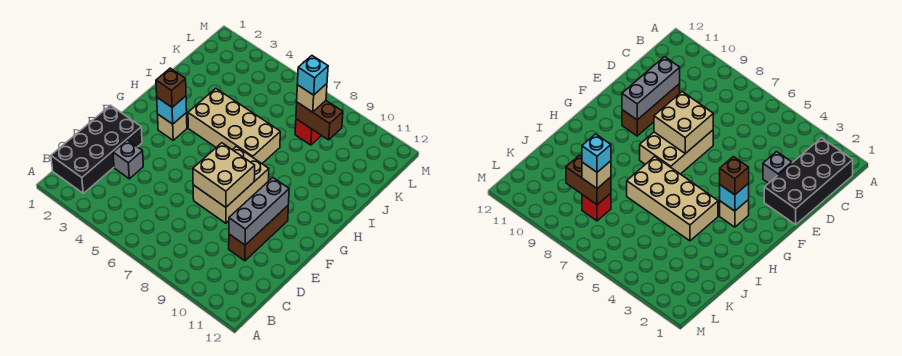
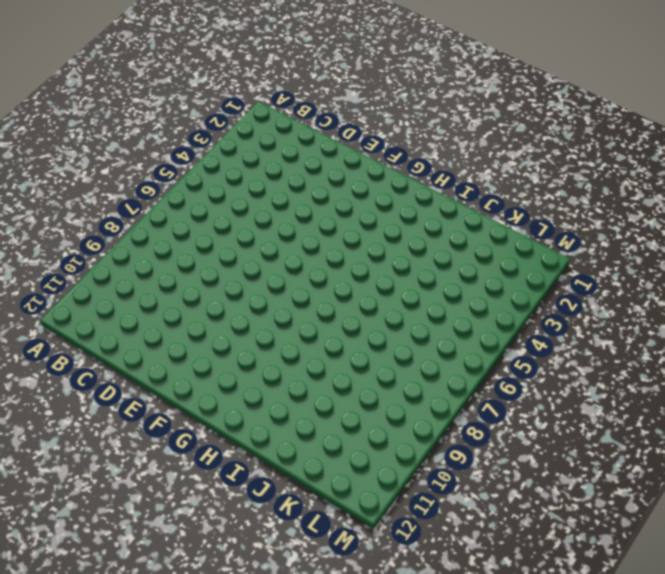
none -> black 2x4 brick [51,105,142,193]
none -> grey 1x1 brick [113,140,143,179]
none -> brown 1x3 brick [229,206,288,261]

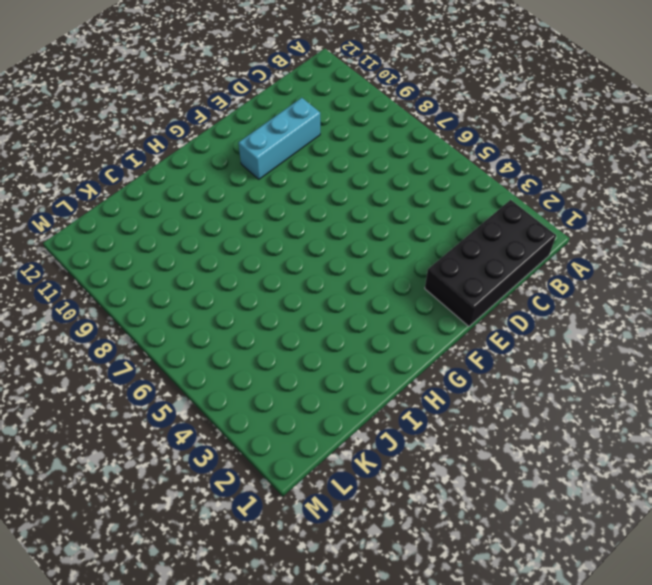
cyan 1x3 brick [239,98,320,179] -> brown 1x3 brick [229,206,288,261]
none -> grey 1x1 brick [113,140,143,179]
none -> tan 2x3 brick [193,146,269,223]
none -> tan 1x1 brick [158,113,187,140]

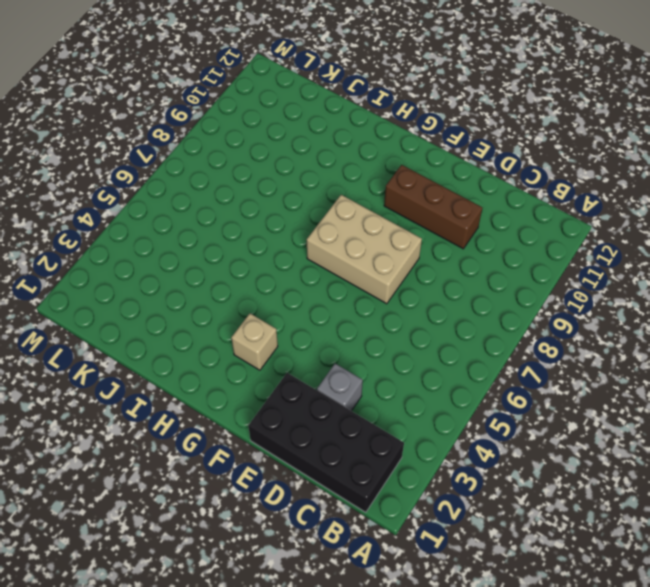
none -> tan 2x4 brick [188,89,280,163]
none -> red 1x1 brick [295,119,321,145]
none -> grey 1x3 brick [229,178,289,245]

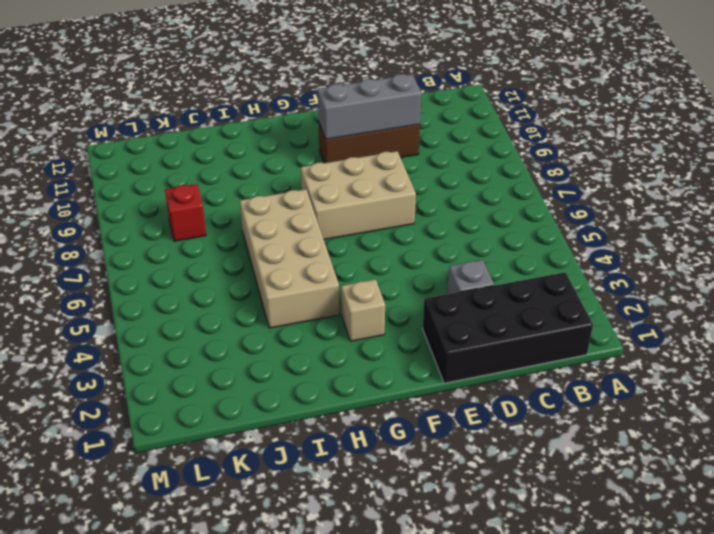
none -> tan 2x2 brick [193,143,255,207]
none -> cyan 1x1 brick [157,96,187,124]
none -> brown 1x2 brick [296,101,343,140]

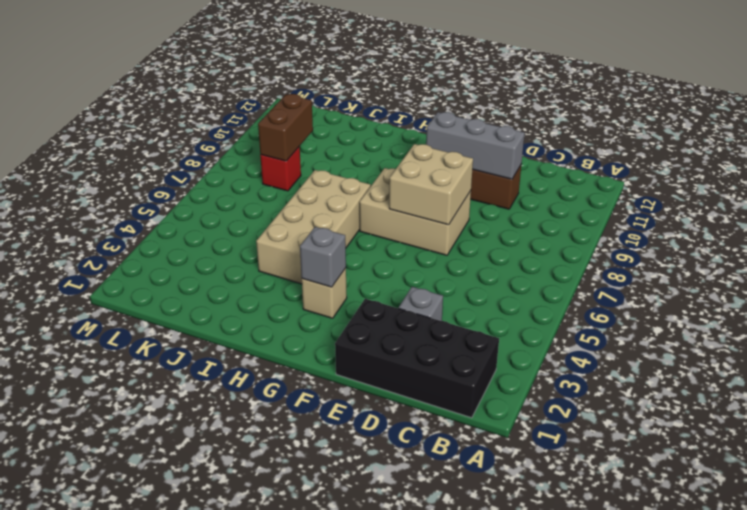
grey 1x1 brick [300,227,346,287] -> cyan 1x1 brick [157,96,187,124]
none -> brown 1x1 brick [156,68,186,107]
none -> tan 1x1 brick [297,84,327,112]
none -> cyan 1x1 brick [297,56,328,95]

